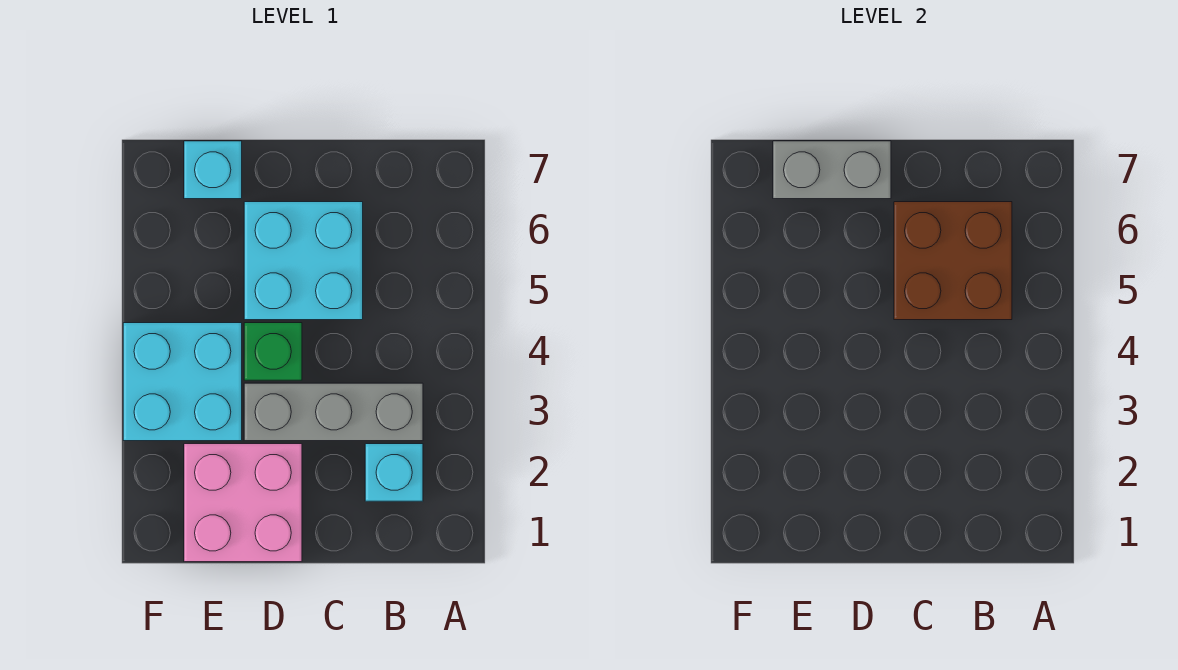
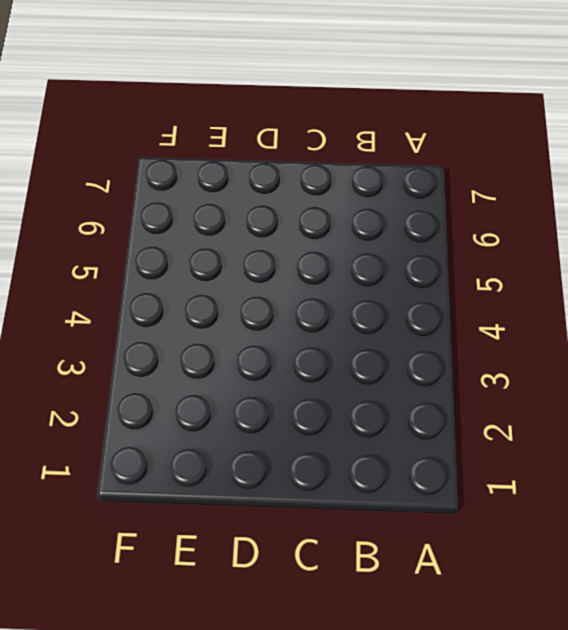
none -> cyan 1x1 brick [365,444,423,501]
none -> grey 1x3 brick [244,383,423,441]

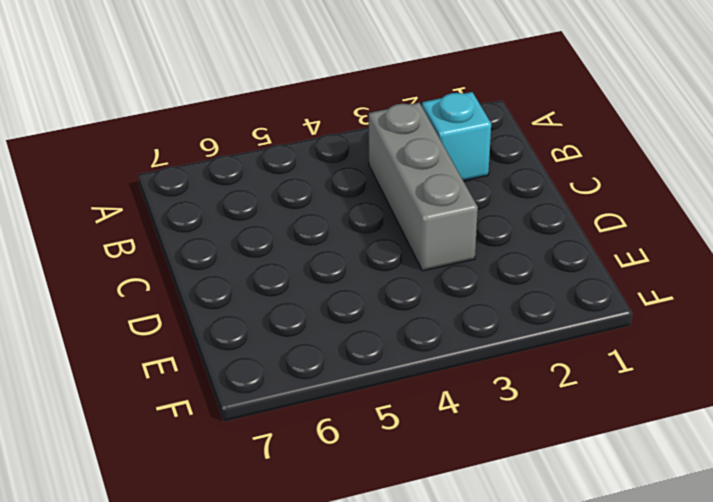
none -> cyan 2x2 brick [244,202,363,320]
none -> pink 2x2 brick [184,444,302,562]

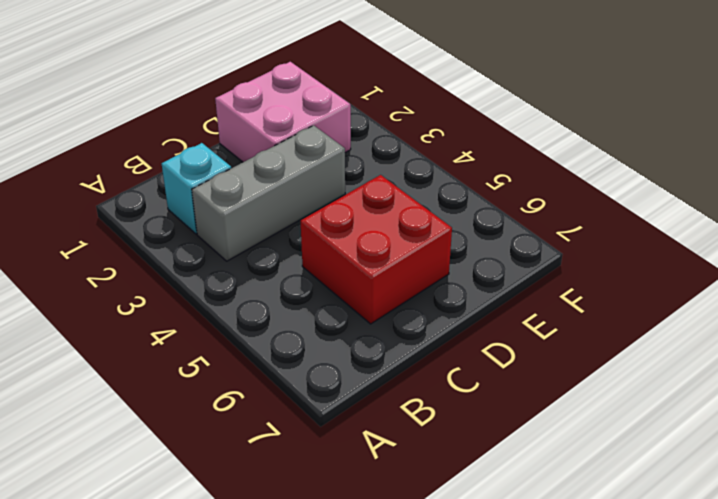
red 2x2 brick [301,175,452,324] -> cyan 2x2 brick [244,202,363,320]
none -> green 1x1 brick [244,323,302,380]
none -> cyan 2x2 brick [123,323,242,441]

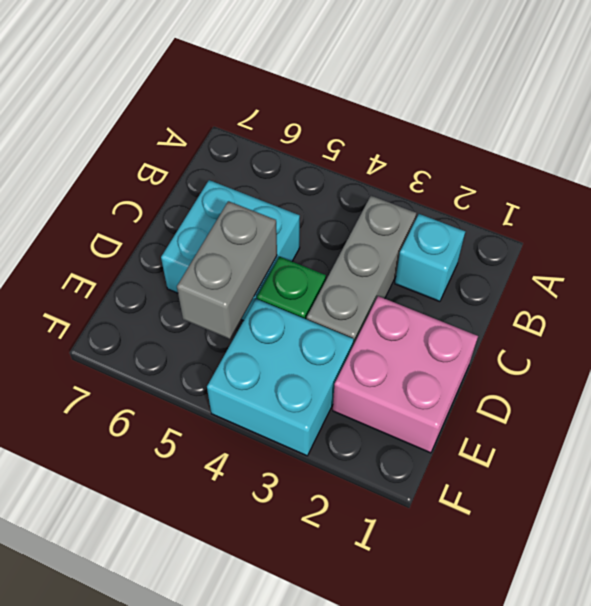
grey 1x2 brick [177,201,277,339] -> grey 1x2 brick moved to [773,141,891,199]
none -> cyan 1x1 brick [184,141,242,199]
none -> brown 2x2 brick [894,202,1012,320]

